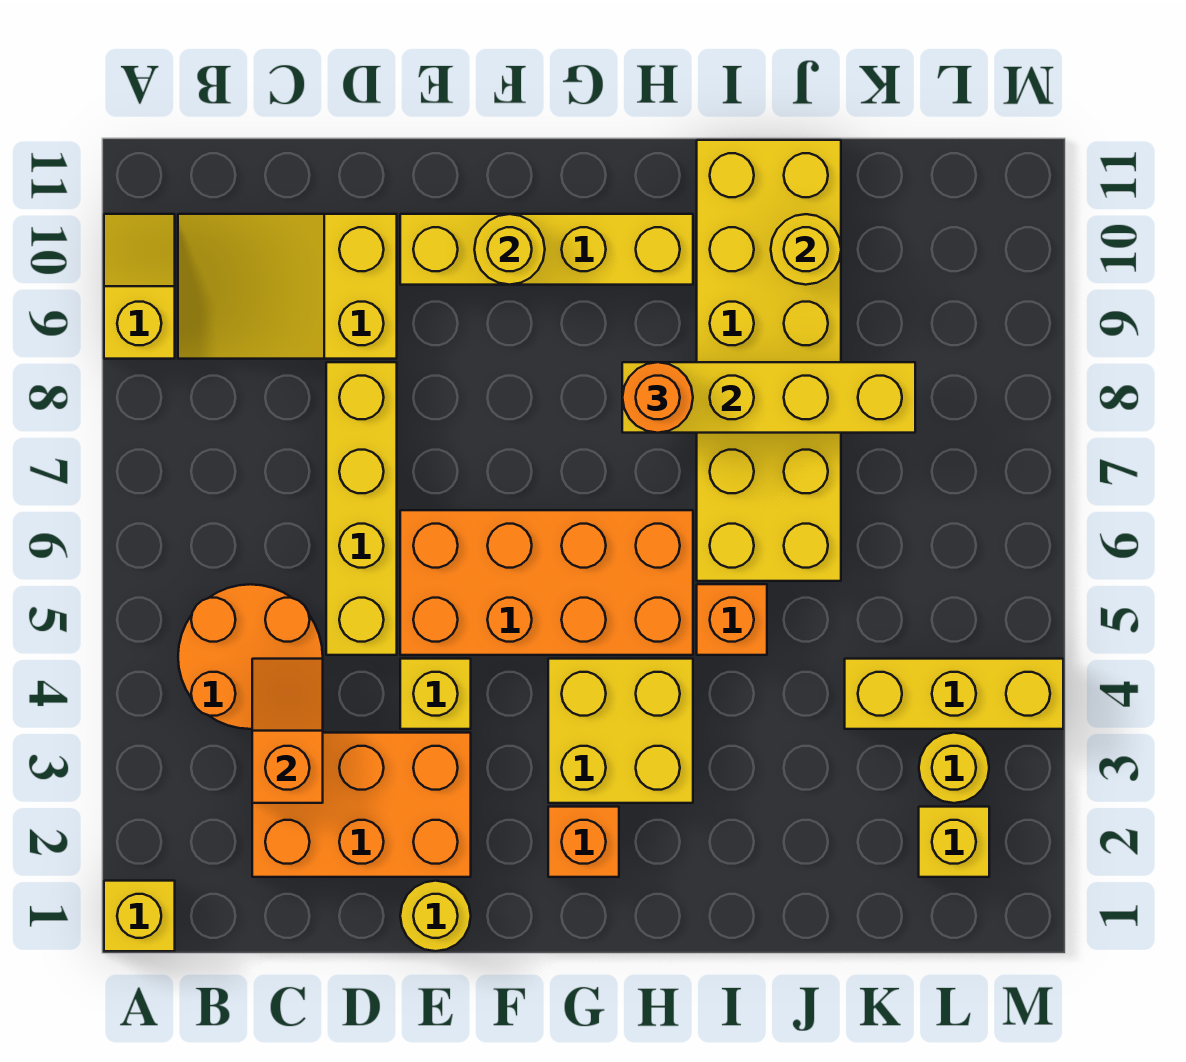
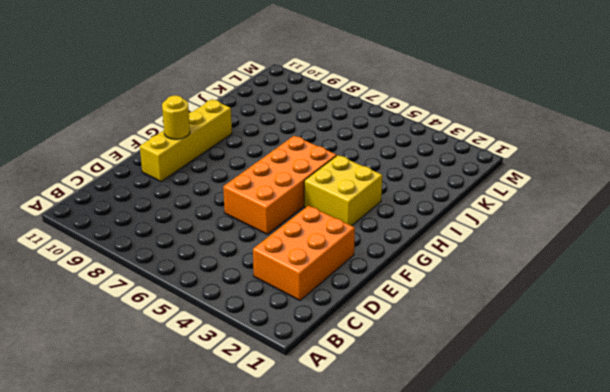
none -> yellow 1x1 brick [104,881,175,951]
none -> yellow 1x2 slope [104,214,175,359]
none -> orange 2x2 round brick [178,584,323,729]

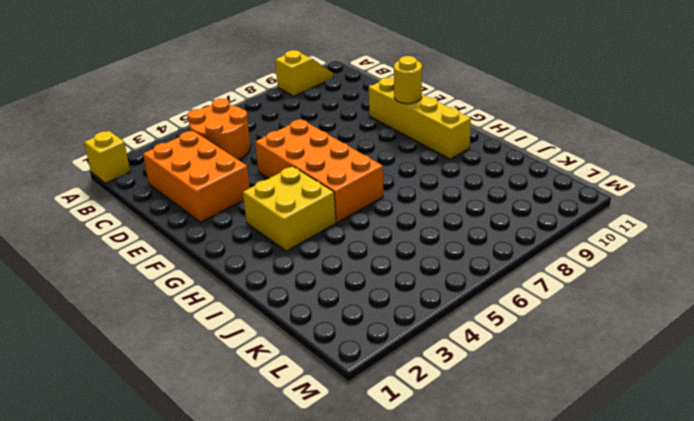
none -> yellow 2x3 slope [178,214,397,359]
none -> yellow 1x4 brick [326,362,397,655]
none -> yellow 1x1 round brick [400,881,471,951]

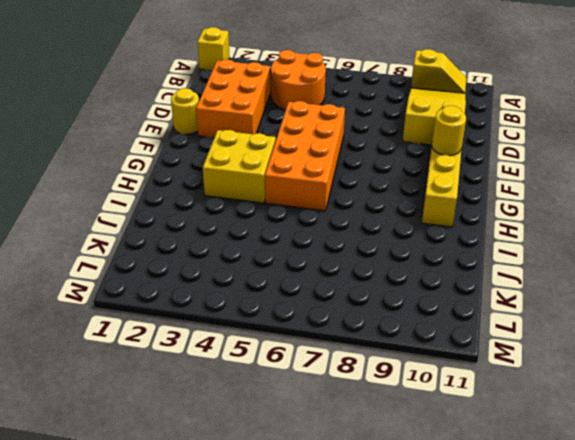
none -> yellow 1x4 brick [326,362,397,655]
none -> yellow 1x1 brick [400,659,471,729]
none -> orange 1x1 brick [548,807,619,877]

